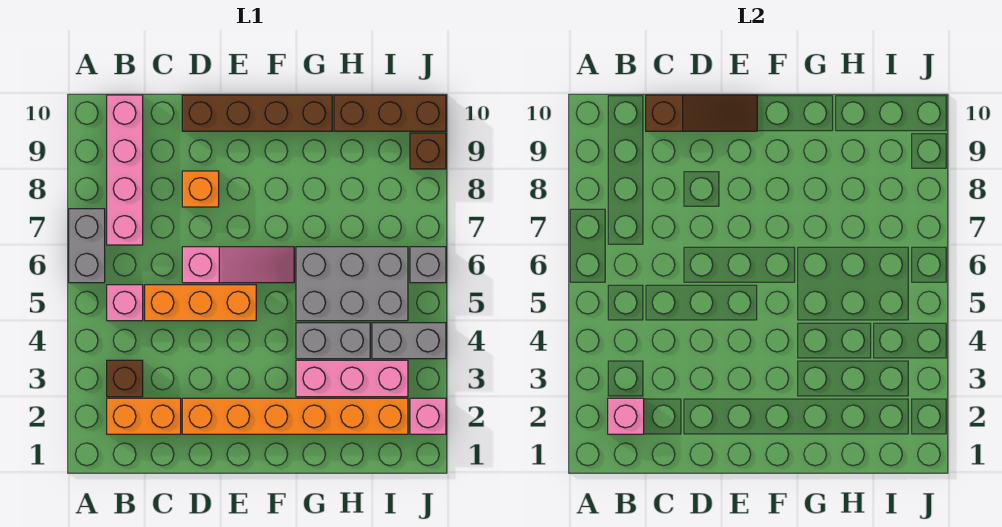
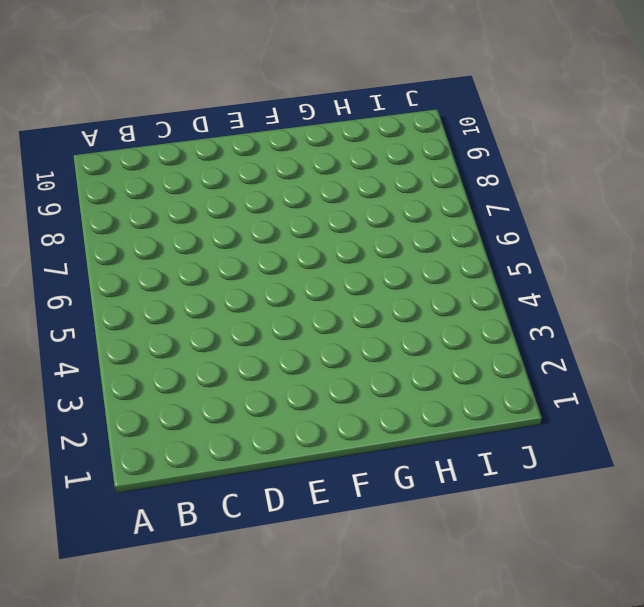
none -> grey 1x2 brick [69,209,105,283]
none -> orange 1x2 brick [107,398,181,434]
none -> brown 1x1 brick [107,360,143,397]

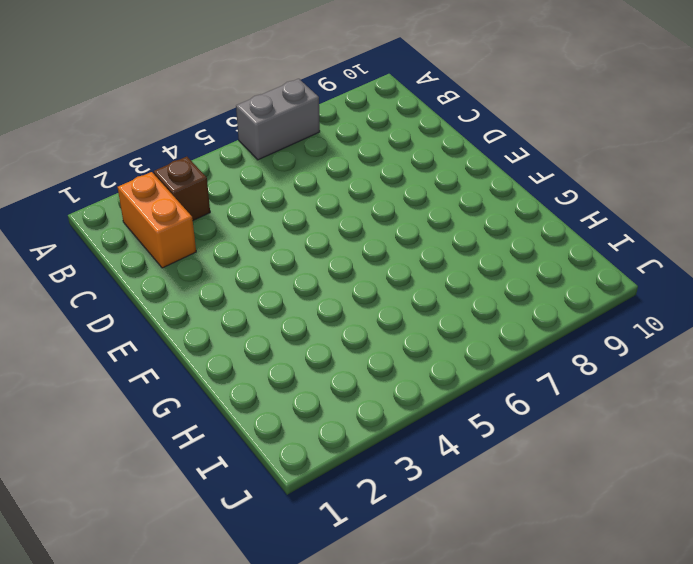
none -> pink 1x1 brick [107,285,143,321]
none -> pink 1x4 brick [107,95,143,245]
none -> orange 1x3 brick [145,285,256,321]

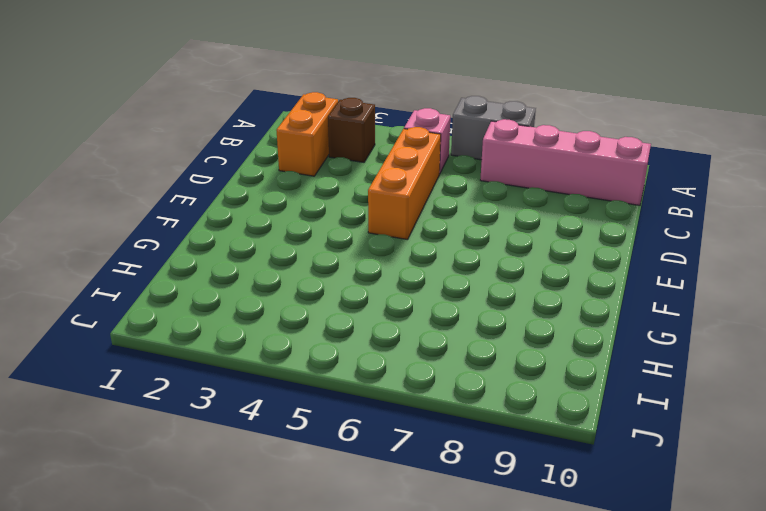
none -> orange 1x6 brick [182,398,408,434]
none -> pink 1x3 slope [182,247,294,283]
none -> orange 1x1 brick [182,171,219,207]

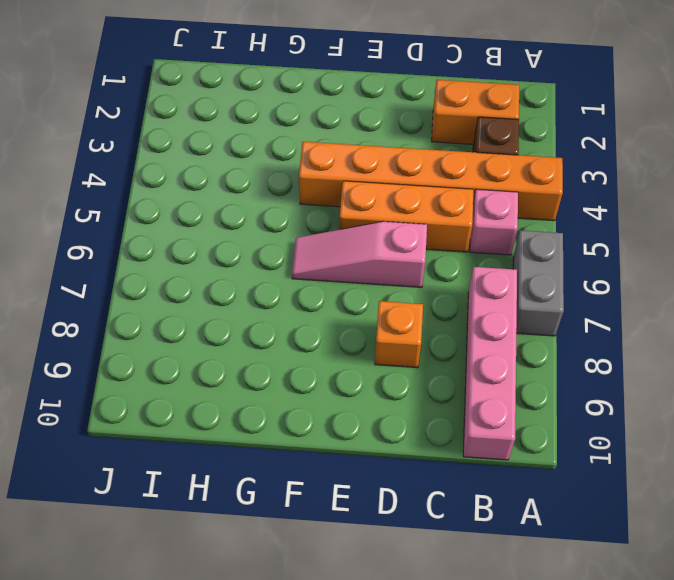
orange 1x6 brick [299,142,563,221] -> orange 1x6 brick moved to [182,398,408,434]
none -> brown 1x4 brick [182,95,332,131]
none -> pink 1x3 brick [296,360,408,397]
none -> grey 1x2 brick [296,323,370,359]

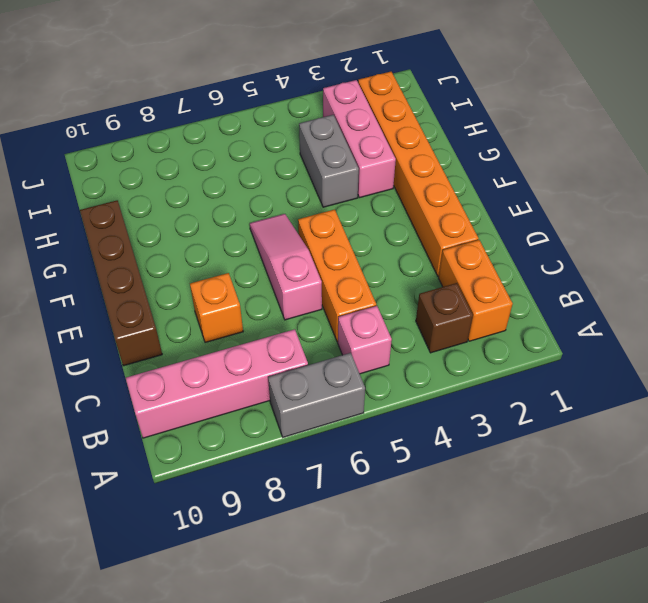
none -> grey 2x3 brick [296,247,408,321]
none -> brown 1x3 brick [334,95,446,131]
none -> grey 1x2 brick [372,323,446,359]

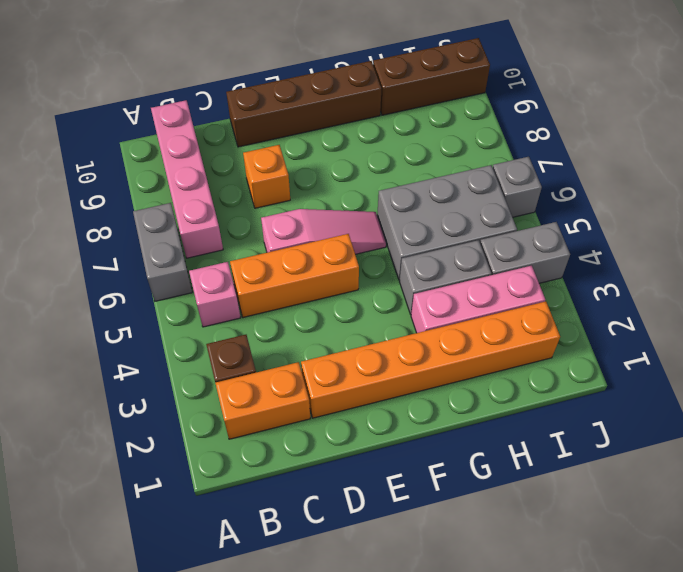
none -> pink 1x1 brick [410,398,446,434]
none -> brown 1x1 brick [410,133,446,169]
none -> pink 1x1 brick [608,398,644,434]

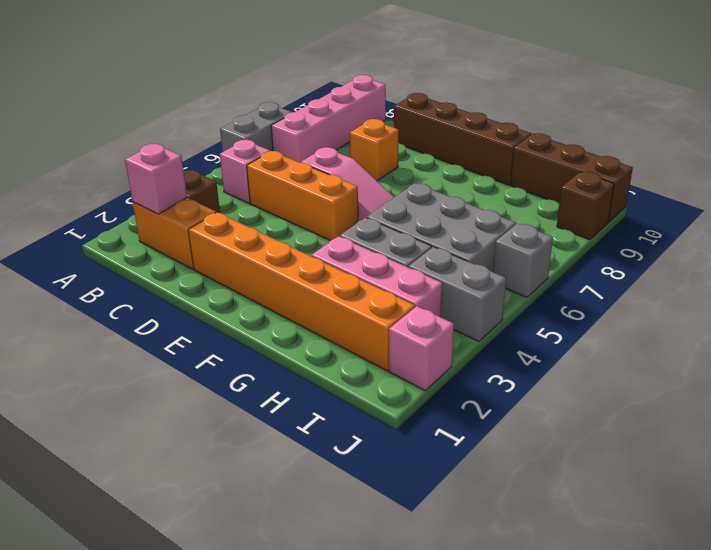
none -> brown 1x3 slope [646,95,757,131]

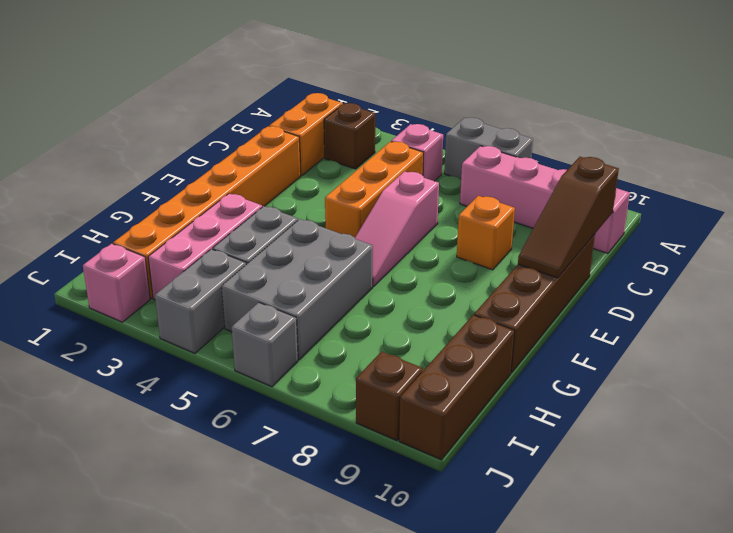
none -> pink 1x1 brick [608,398,644,434]

